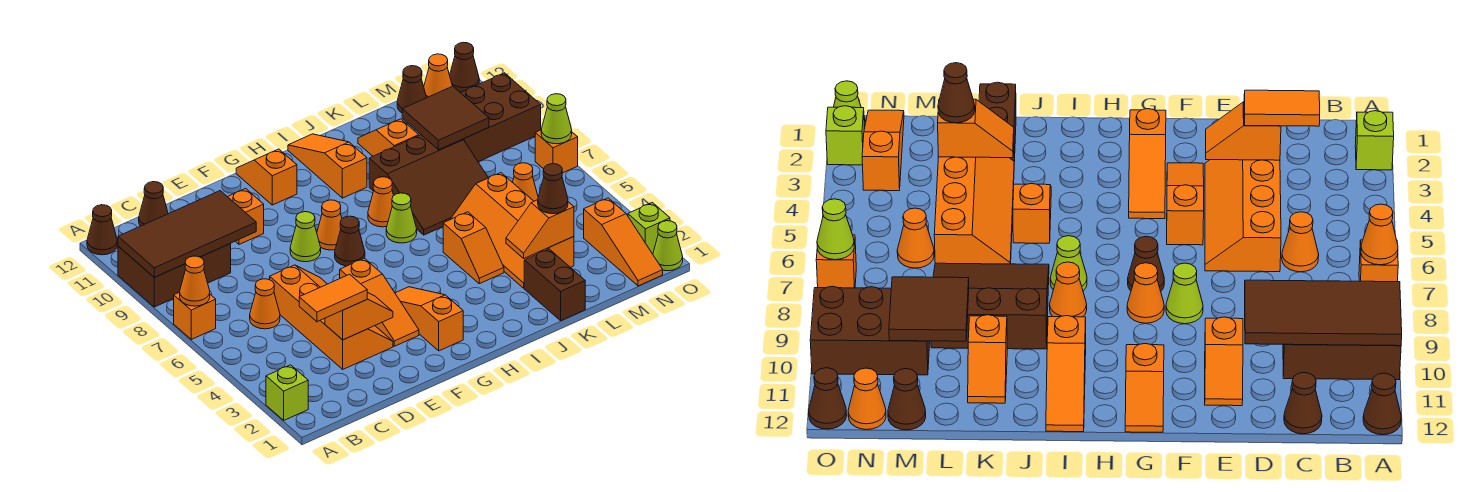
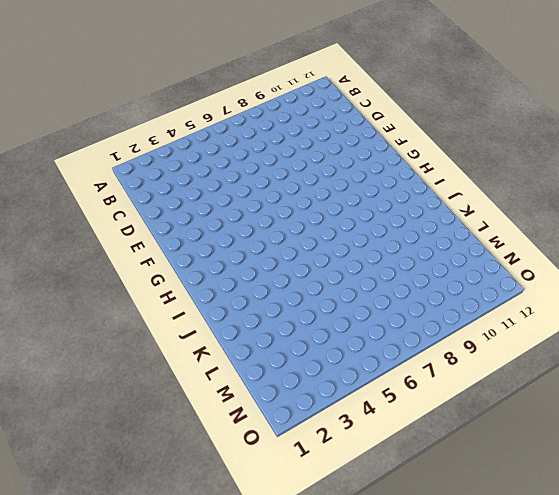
none -> lime 1x1 brick [266,365,308,420]
none -> orange 1x1 brick [174,292,216,339]
none -> brown 2x3 brick [118,244,231,307]
none -> brown 1x1 cone [87,205,117,255]

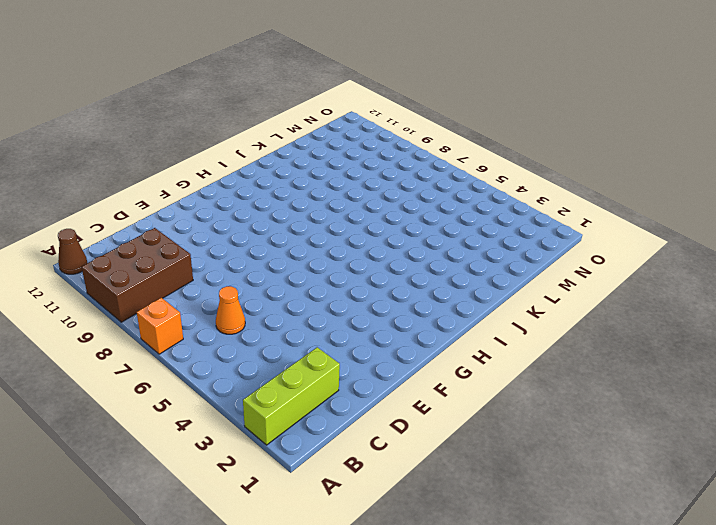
lime 1x3 brick [243,347,340,445] -> lime 1x1 brick [266,365,308,420]
none -> brown 1x1 cone [139,182,168,226]
none -> orange 2x4 slope [270,265,393,369]
none -> orange 1x2 slope [228,189,264,244]
none -> orange 1x3 slope [340,258,419,346]

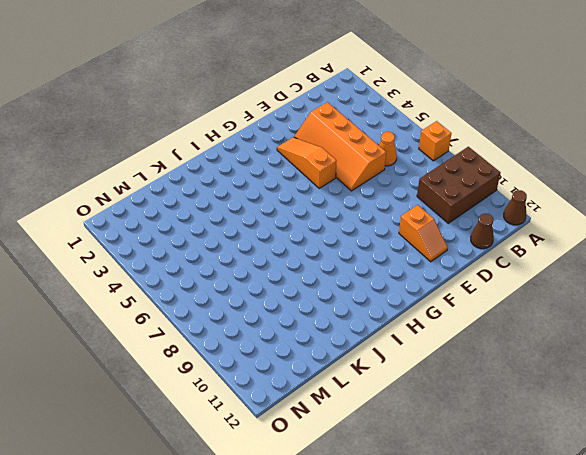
none -> lime 1x1 brick [266,365,308,420]
none -> lime 1x1 cone [290,212,321,262]
none -> orange 1x3 slope [395,287,463,351]
none -> brown 1x1 cone [335,216,365,266]

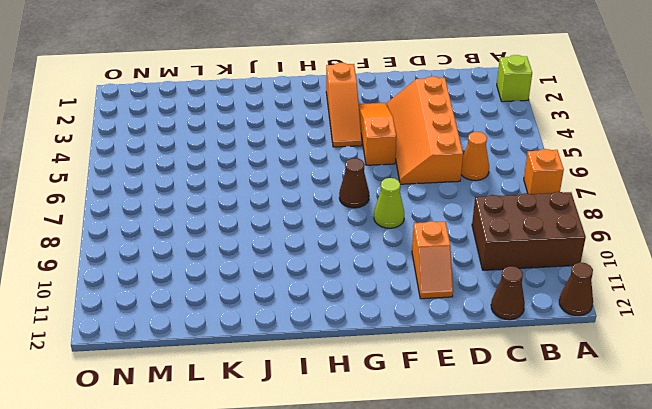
none -> orange 1x1 cone [317,200,342,250]
none -> orange 1x2 slope [236,149,297,205]
none -> lime 1x1 cone [386,193,417,243]
none -> orange 1x1 cone [368,177,394,227]

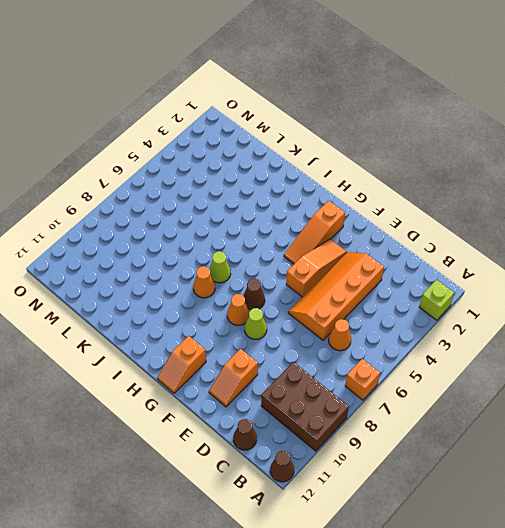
none -> orange 1x3 slope [288,134,367,198]
none -> orange 1x2 slope [443,212,504,284]
none -> brown 3x3 slope [369,135,488,235]
none -> brown 1x2 brick [524,249,585,321]

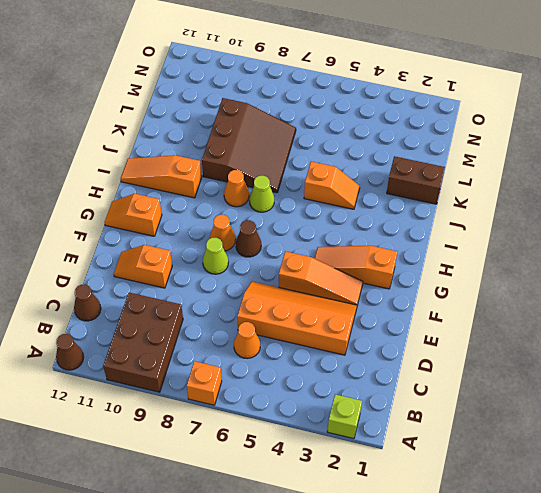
none -> orange 2x4 slope [451,173,574,288]
none -> orange 1x2 slope [358,119,419,156]
none -> orange 1x1 cone [513,163,538,201]
none -> brown 2x3 brick [461,73,541,162]

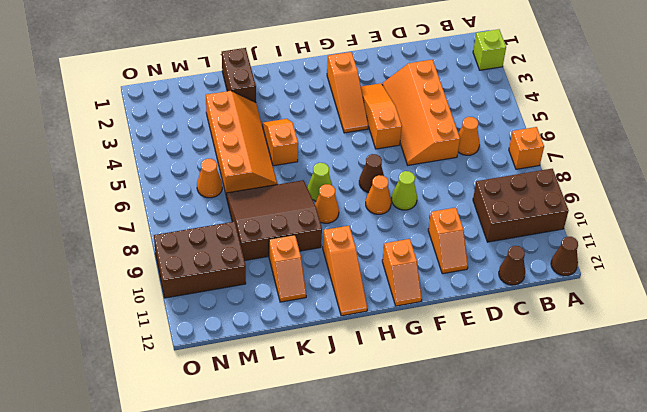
none -> brown 1x1 cone [397,66,427,113]
none -> orange 1x3 slope [584,198,663,286]
none -> orange 1x1 cone [424,54,452,97]
none -> lime 1x1 cone [653,221,683,271]

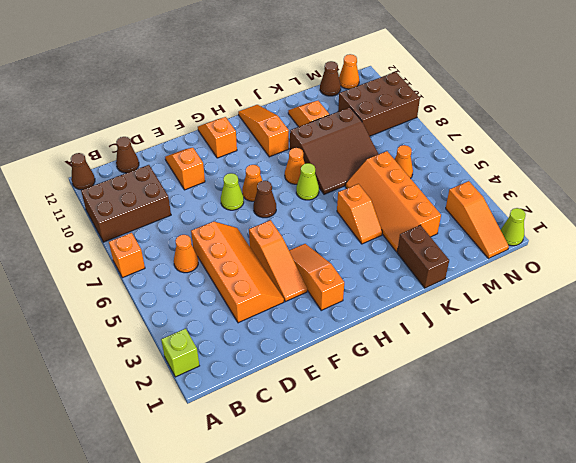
none -> lime 1x1 brick [628,203,670,254]
none -> orange 1x1 brick [535,130,578,173]
none -> brown 1x1 cone [450,42,479,92]
none -> orange 1x1 cone [180,256,210,306]

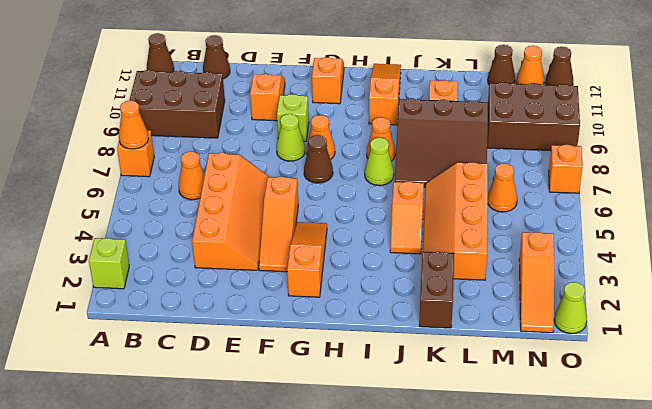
lime 1x1 brick [277,94,309,141] -> lime 1x1 brick moved to [628,203,670,254]
none -> brown 2x4 tile [118,191,256,277]
none -> orange 1x2 slope [325,292,393,340]
none -> orange 1x2 slope [506,200,574,258]
none -> brown 2x2 tile [402,86,489,150]

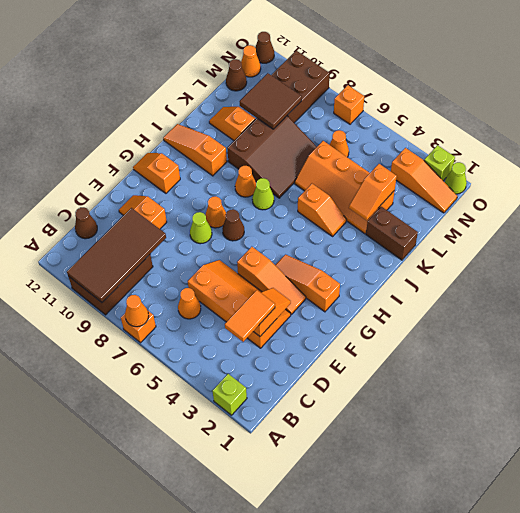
none -> brown 1x1 cone [87,205,117,255]
none -> lime 1x1 cone [541,94,572,144]
none -> brown 1x1 cone [538,164,568,214]

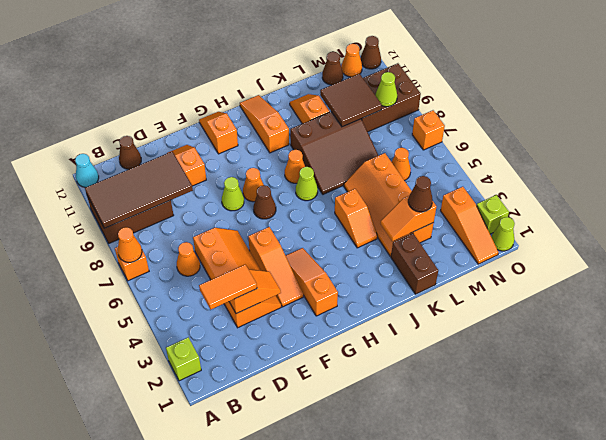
cyan 1x1 cone [75,154,99,187] -> brown 1x1 cone [87,205,117,255]
lime 1x1 cone [375,72,397,107] -> lime 1x1 cone moved to [541,94,572,144]

